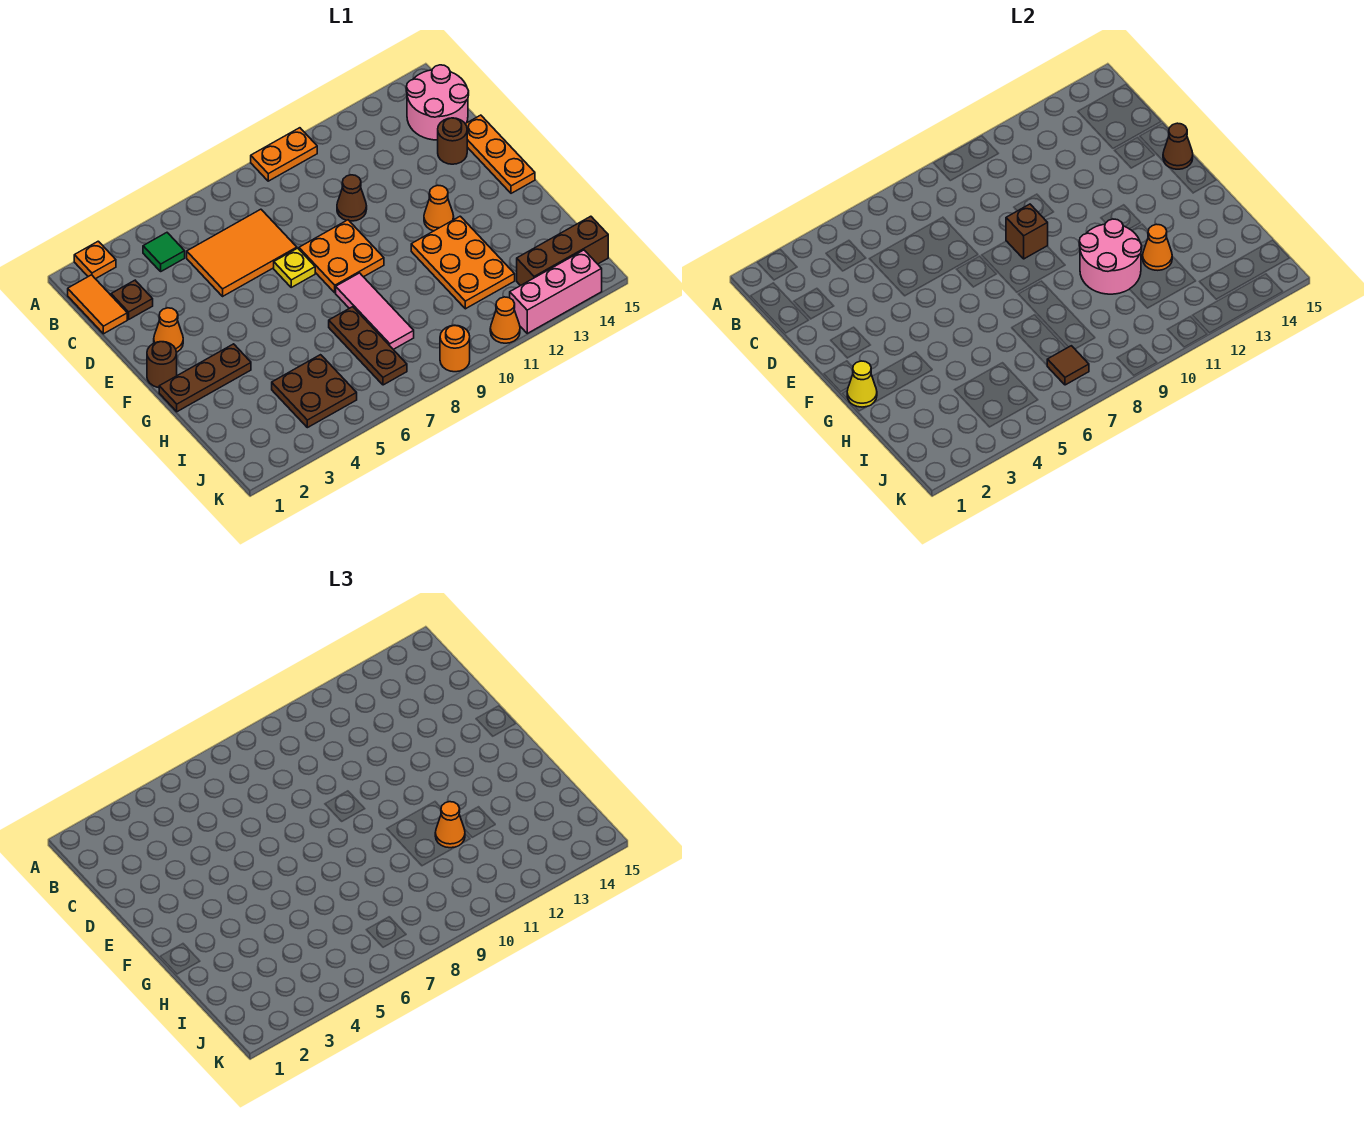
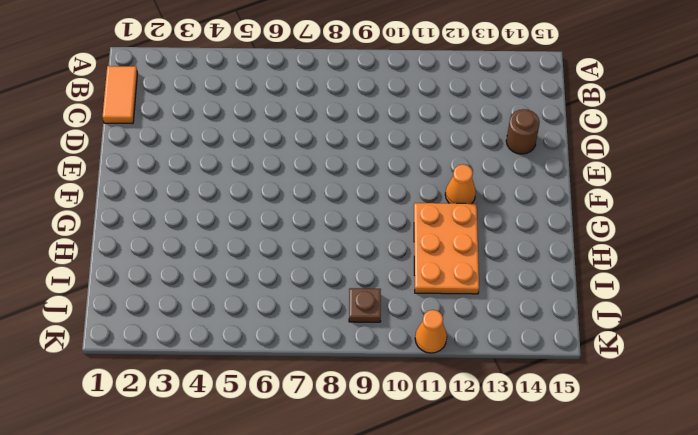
brown 1x1 plate [349,288,381,322] -> brown 1x1 plate moved to [111,280,153,319]
none -> orange 1x1 plate [74,241,116,279]
none -> orange 1x2 plate [251,128,317,181]
none -> green 1x1 tile [143,233,185,271]
none -> pink 2x2 round brick [406,65,469,140]

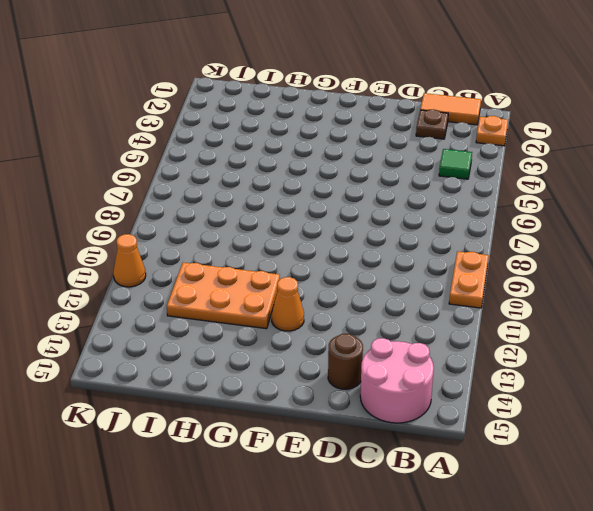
none -> orange 2x3 tile [187,209,297,296]
none -> brown 1x1 cone [337,175,367,221]
none -> orange 1x3 plate [466,115,535,193]
none -> orange 1x1 cone [154,308,183,352]

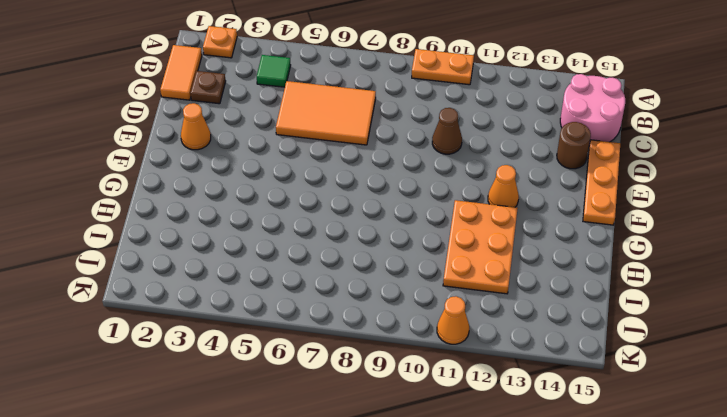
none -> yellow 1x1 plate [274,248,315,287]
none -> orange 2x2 plate [299,220,384,293]
none -> brown 1x1 round brick [147,342,177,388]
none -> brown 1x3 plate [159,344,251,412]

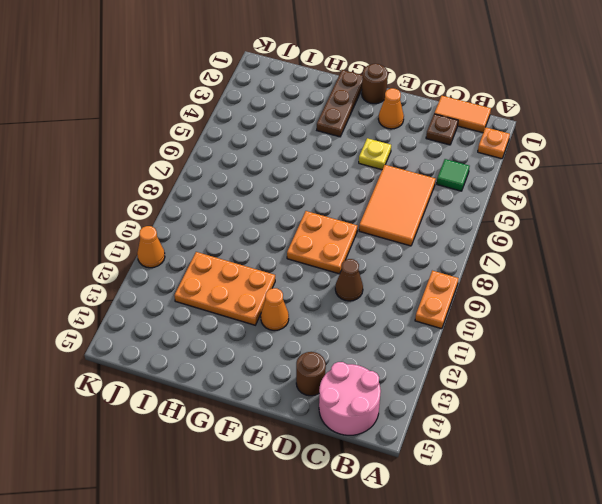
yellow 1x1 plate [359,138,391,170] -> yellow 1x1 plate moved to [274,248,315,287]
none -> orange 1x3 plate [466,115,535,193]
none -> pink 1x3 tile [336,273,414,349]
none -> brown 1x3 plate [329,307,407,385]
none -> brown 2x2 plate [272,355,357,428]

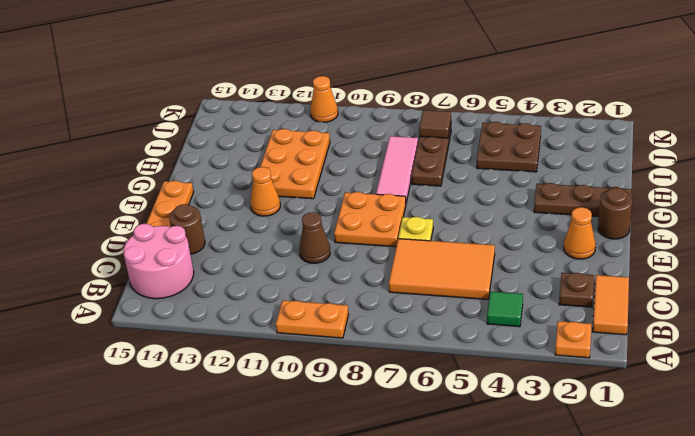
none -> brown 1x3 brick [517,216,608,286]
none -> orange 1x1 round brick [440,325,470,372]
none -> pink 1x3 brick [510,250,602,333]
none -> brown 1x1 brick [1006,204,1048,259]

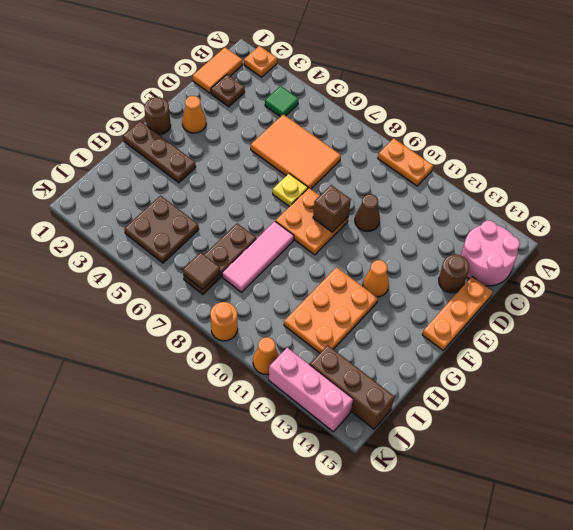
none -> brown 1x1 cone [1163,123,1193,169]
none -> yellow 1x1 cone [847,361,877,407]
none -> pink 2x2 round brick [1079,219,1142,294]
none -> orange 1x1 cone [1143,224,1172,270]

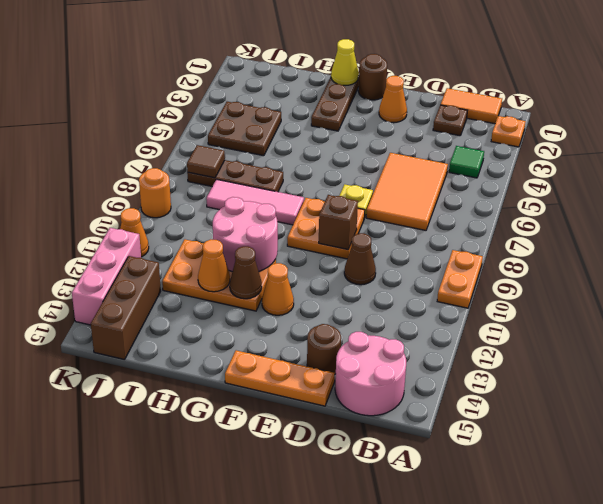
brown 1x1 cone [230,246,262,299] -> brown 1x1 cone moved to [1163,123,1193,169]
none -> orange 1x1 cone [435,802,465,848]

